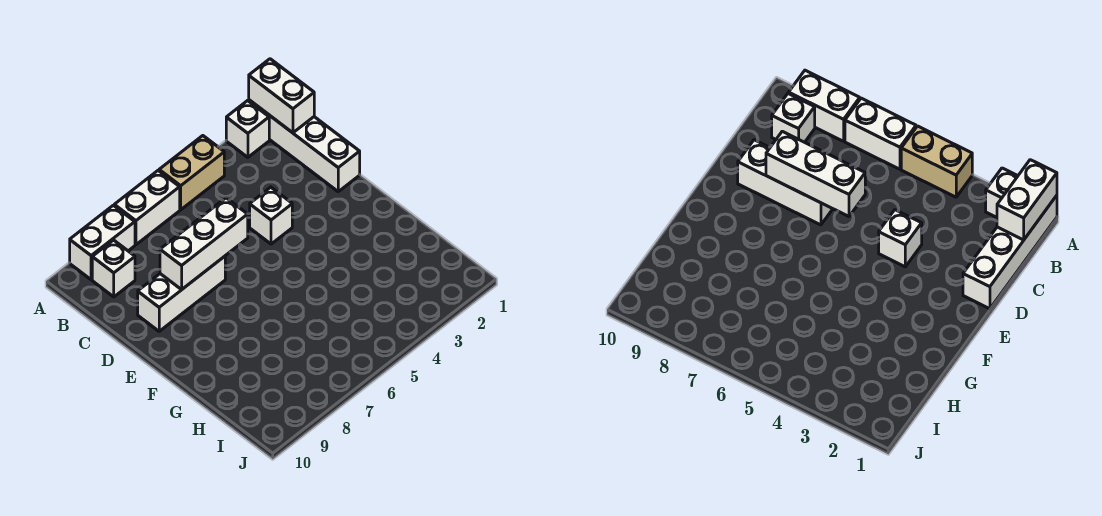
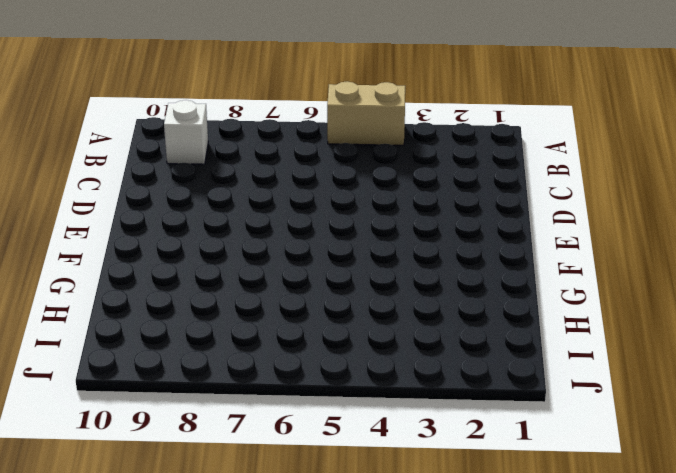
none -> white 1x4 brick [249,100,360,191]
none -> white 1x1 brick [226,101,269,157]

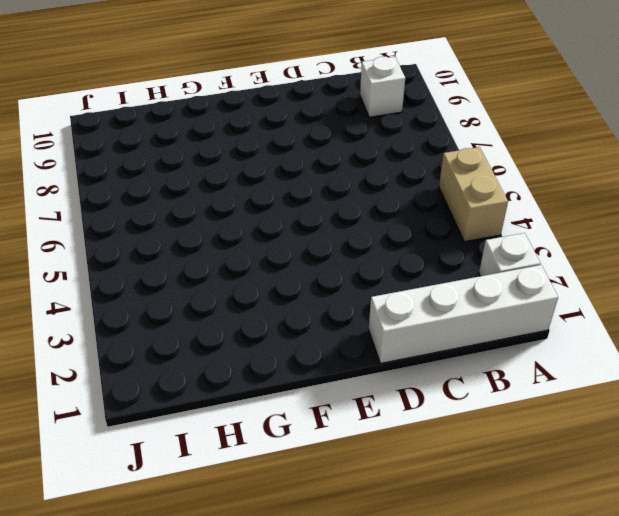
none -> white 1x2 brick [114,171,180,245]
none -> white 1x2 brick [70,205,135,280]

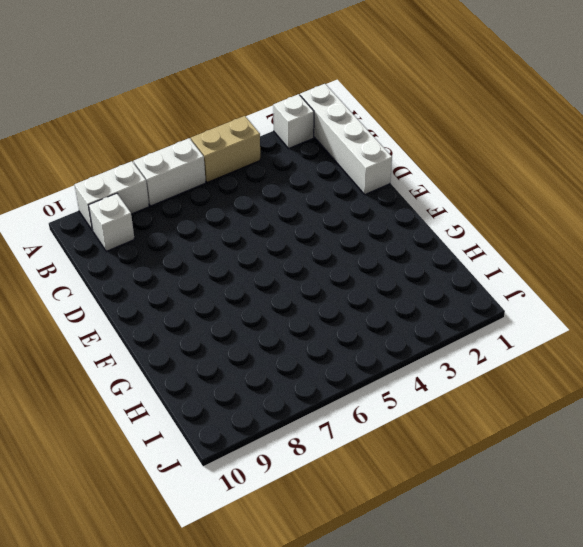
none -> white 1x1 brick [250,187,292,244]
none -> white 1x3 brick [138,256,225,331]

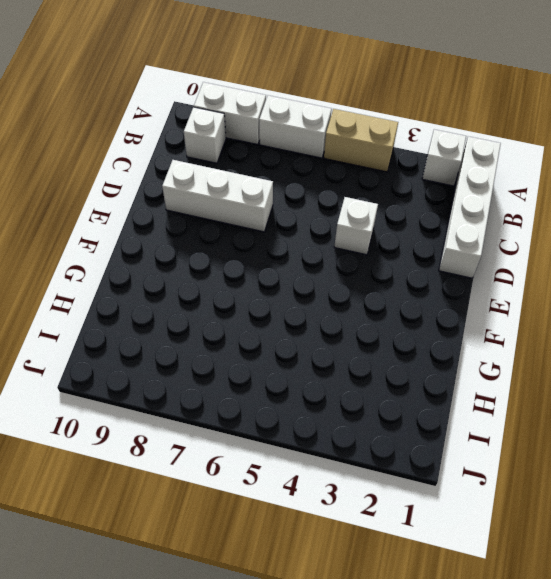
none -> white 1x2 brick [249,59,314,133]
none -> white 1x3 brick [160,198,248,290]

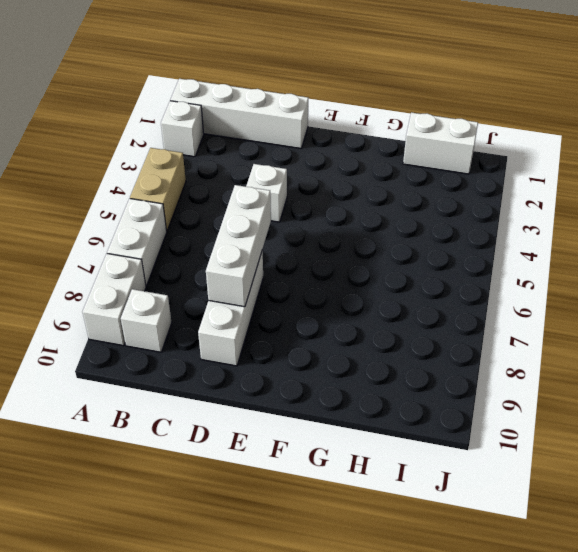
white 1x2 brick [403,112,478,174] -> white 1x2 brick moved to [249,59,314,133]

